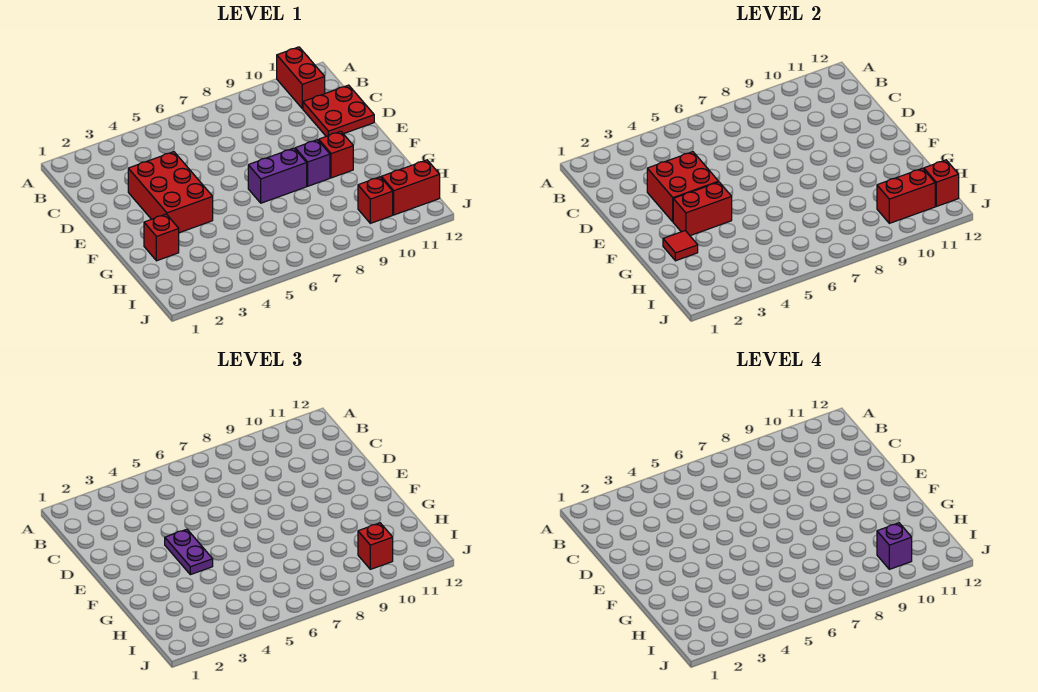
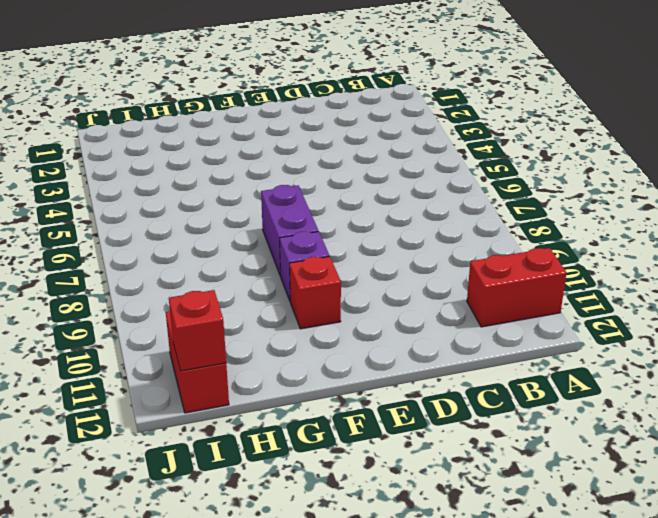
none -> red 2x2 plate [303,85,374,136]
none -> red 2x3 brick [128,152,213,233]
none -> red 1x1 brick [144,214,179,261]

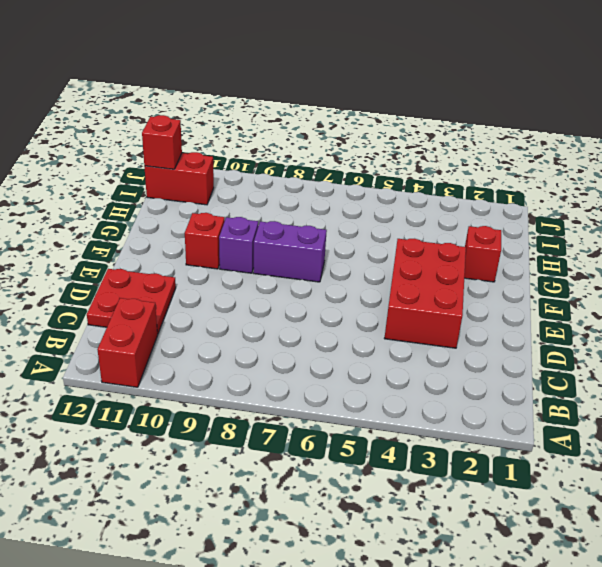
none -> red 1x1 brick [358,177,393,223]
none -> red 2x2 brick [647,152,719,222]
none -> red 1x2 brick [673,182,732,236]

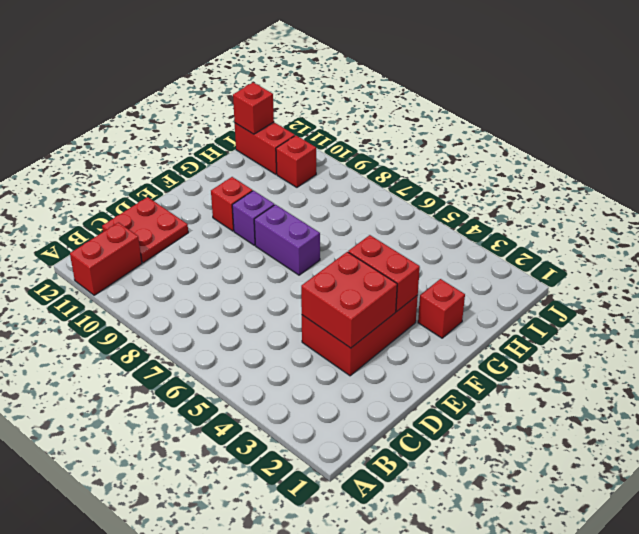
none -> red 1x1 tile [663,231,698,261]
none -> red 1x2 brick [877,168,935,223]
none -> purple 1x2 plate [165,529,213,575]

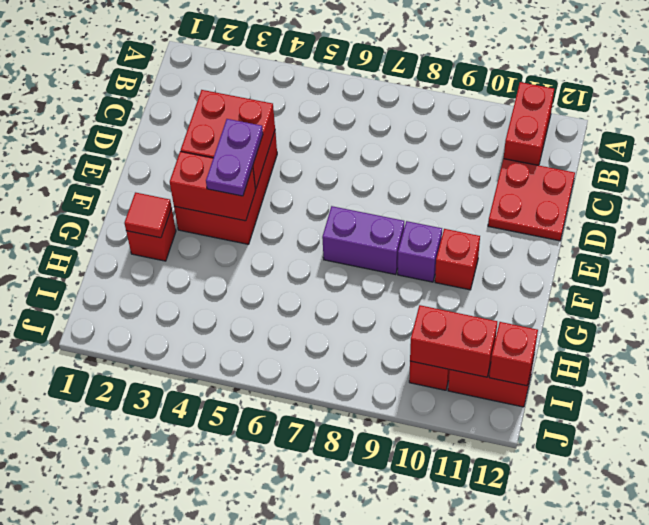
none -> red 1x1 brick [358,523,393,569]
none -> purple 1x1 brick [877,523,912,569]

